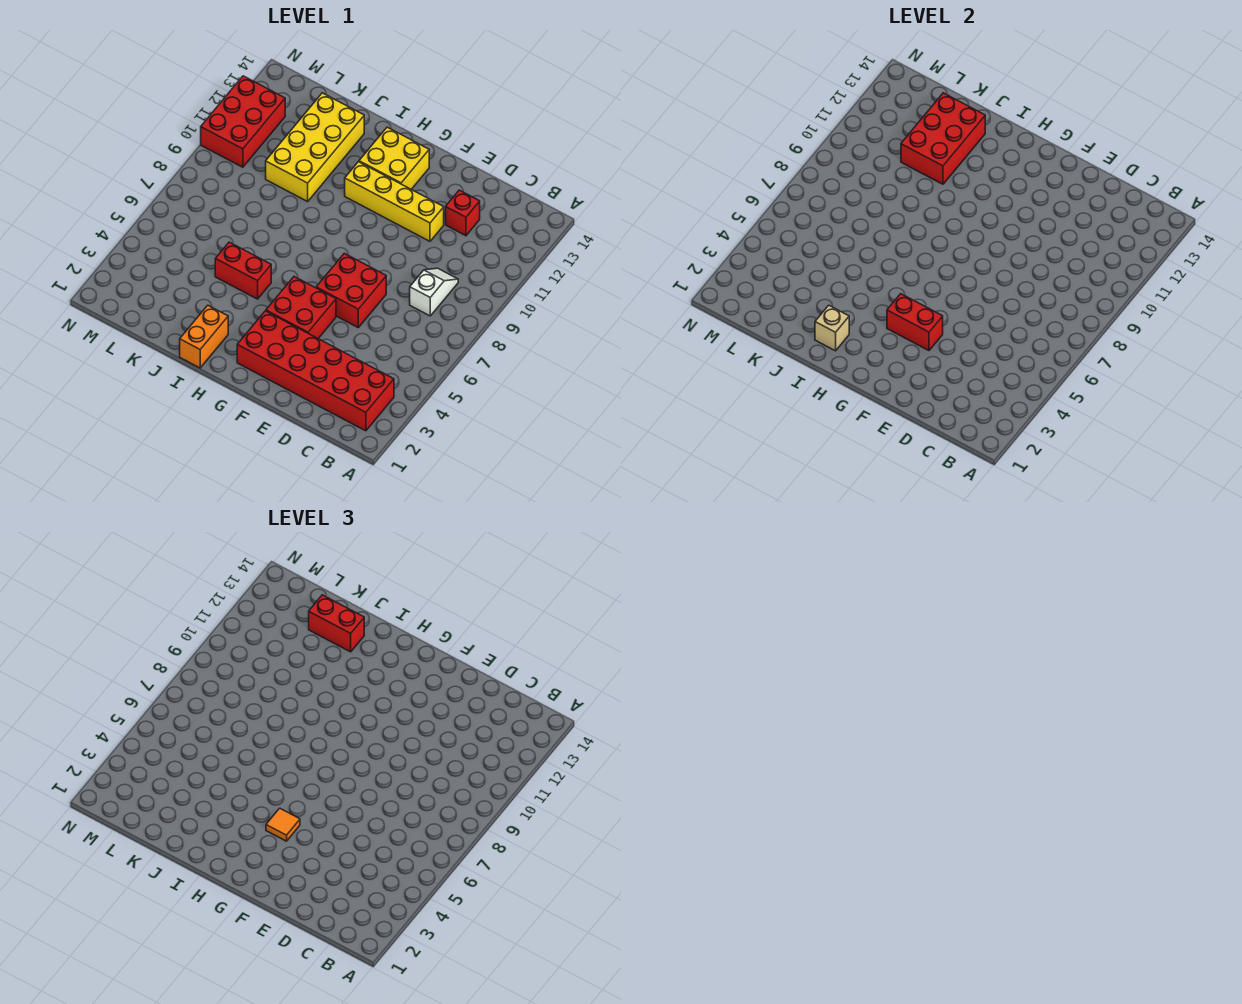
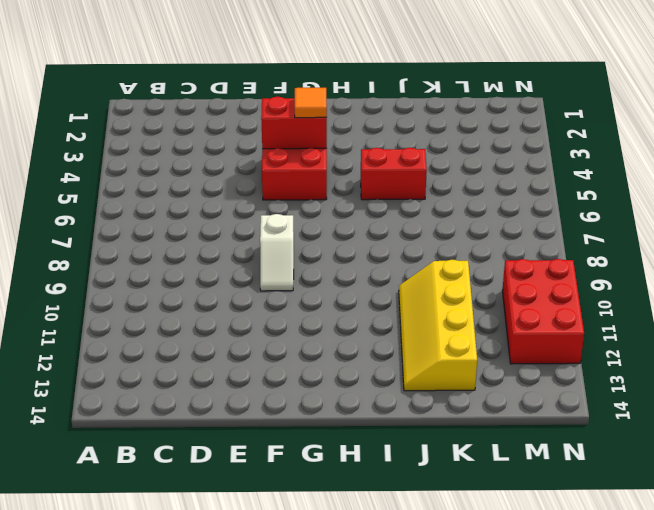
white 1x2 slope [260,214,294,291] -> white 1x2 slope moved to [410,268,458,316]
yellow 2x4 slope [399,260,477,391] -> yellow 2x4 brick [266,93,364,202]
none -> red 2x6 brick [237,311,394,431]
none -> red 1x1 brick [446,190,480,236]
none -> red 2x2 brick [316,253,386,327]

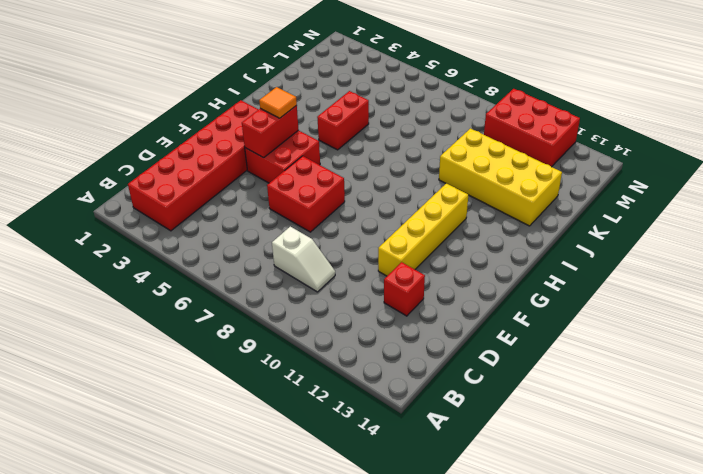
none -> yellow 2x2 brick [359,127,429,189]
none -> orange 1x2 brick [180,305,228,368]
none -> tan 1x1 brick [815,305,849,351]

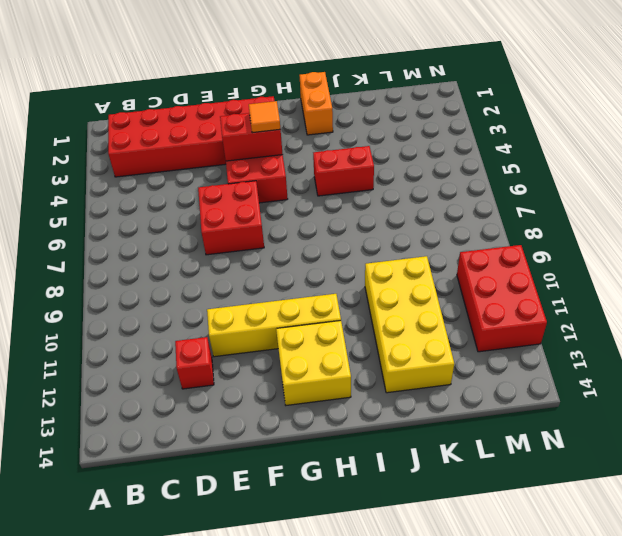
none -> white 1x2 slope [410,268,458,316]
none -> tan 1x1 brick [815,305,849,351]
none -> red 2x3 brick [901,93,985,184]

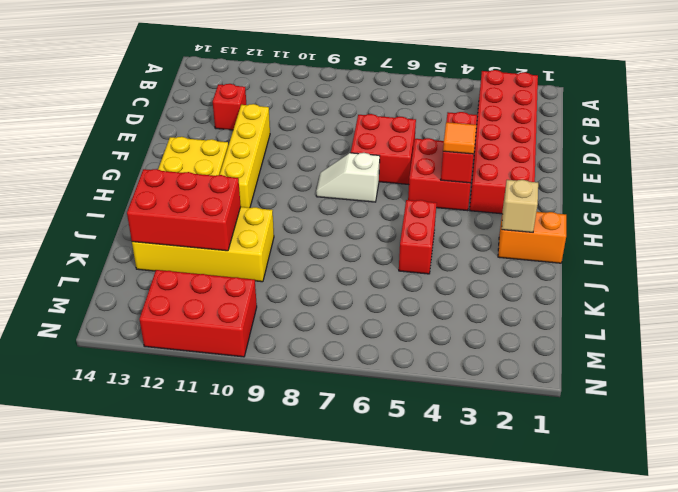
white 1x2 slope [316,153,380,202] -> white 1x2 slope moved to [410,268,458,316]
none -> red 1x2 brick [309,595,364,652]

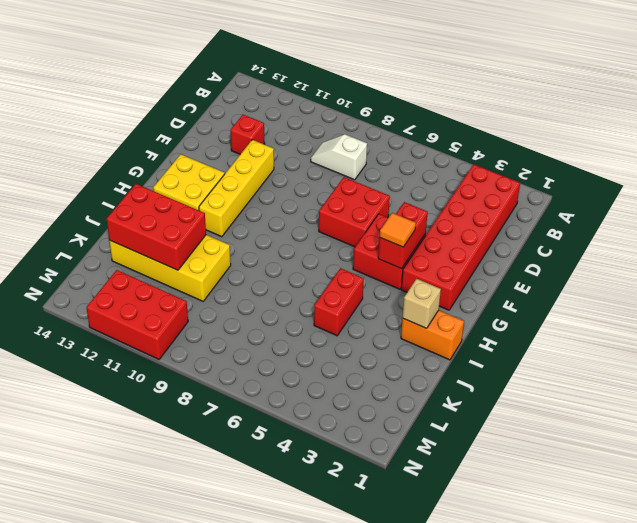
none -> red 1x2 brick [309,595,364,652]

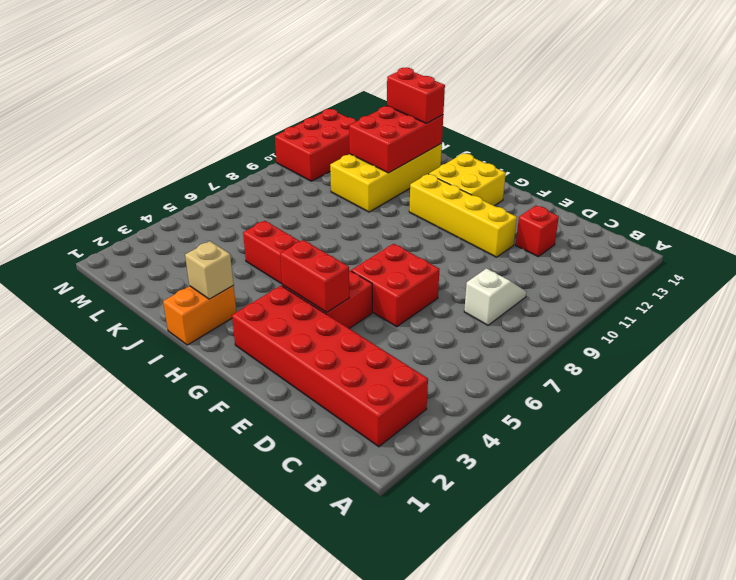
none -> orange 1x1 tile [266,808,300,841]

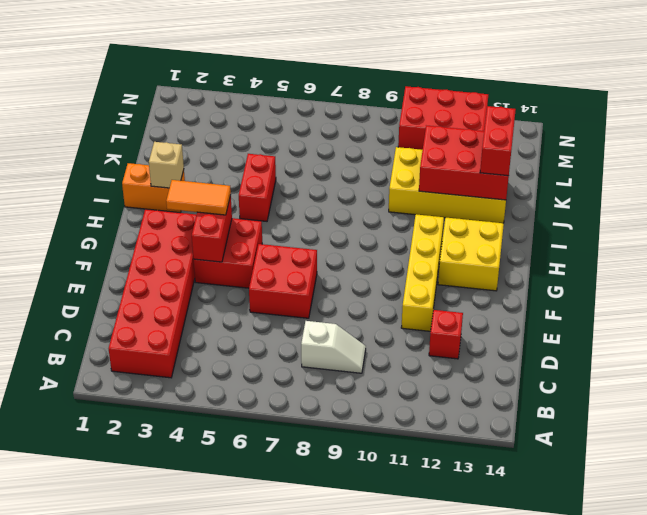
orange 1x2 tile [166,180,231,215] -> orange 1x1 tile [266,808,300,841]

